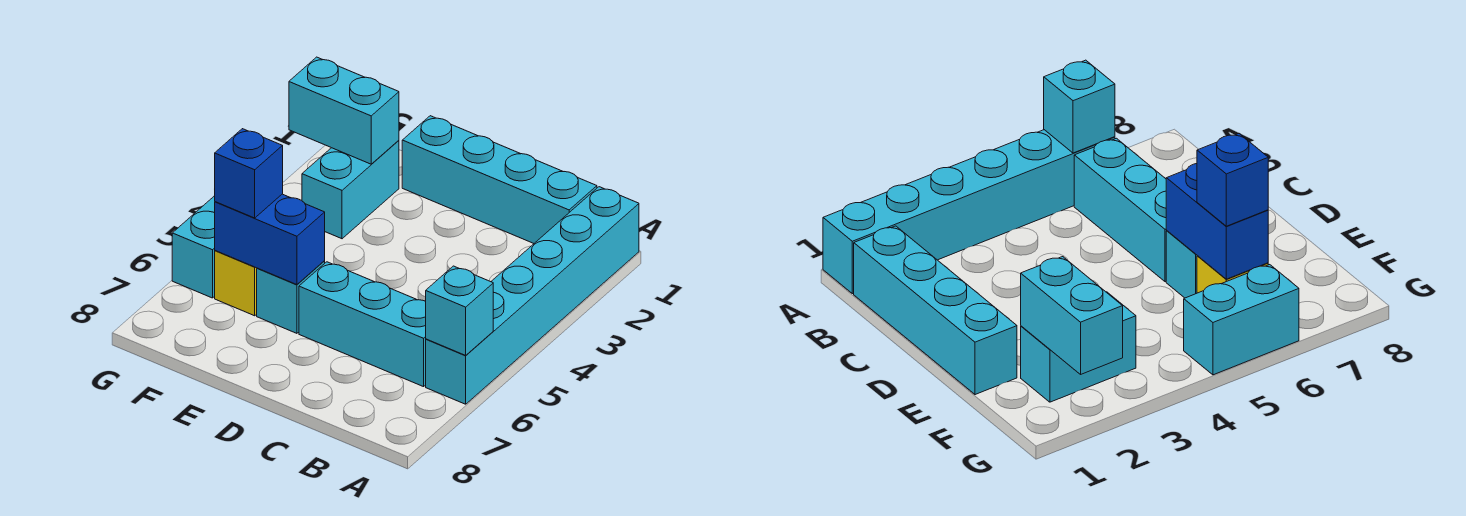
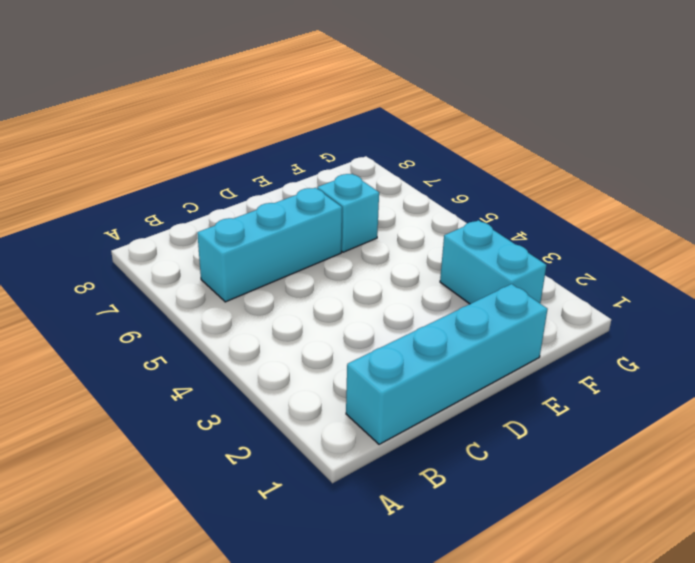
none -> cyan 1x6 brick [426,187,639,404]
none -> yellow 1x1 brick [215,251,257,316]

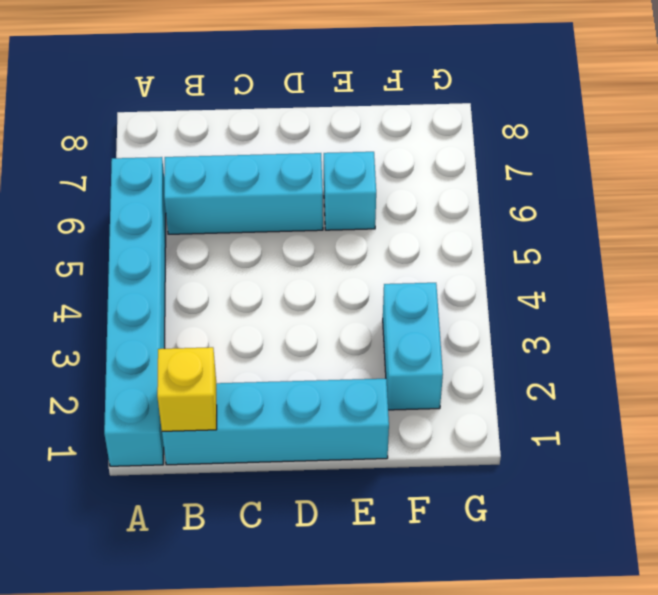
yellow 1x1 brick [157,347,217,431] -> yellow 1x1 brick moved to [215,251,257,316]
none -> cyan 1x2 brick [172,196,215,298]
none -> cyan 1x1 brick [426,266,493,355]

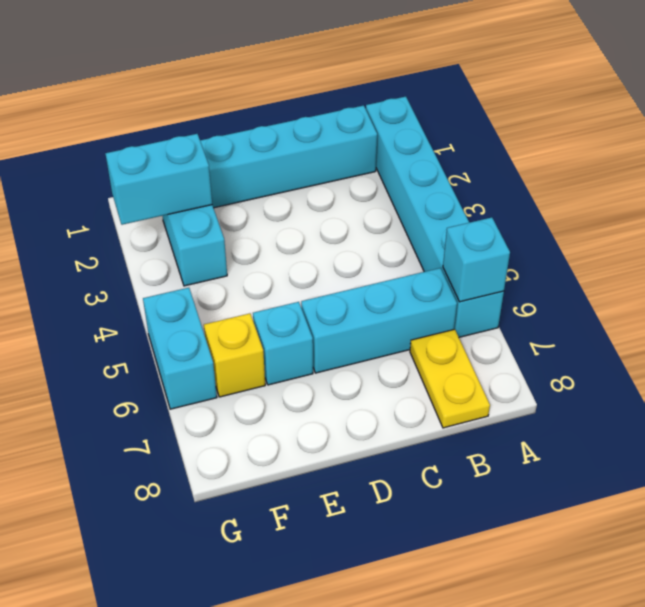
yellow 1x2 plate [410,329,490,428] -> none
none -> blue 1x2 brick [215,194,325,285]
none -> blue 1x1 brick [215,129,283,218]

